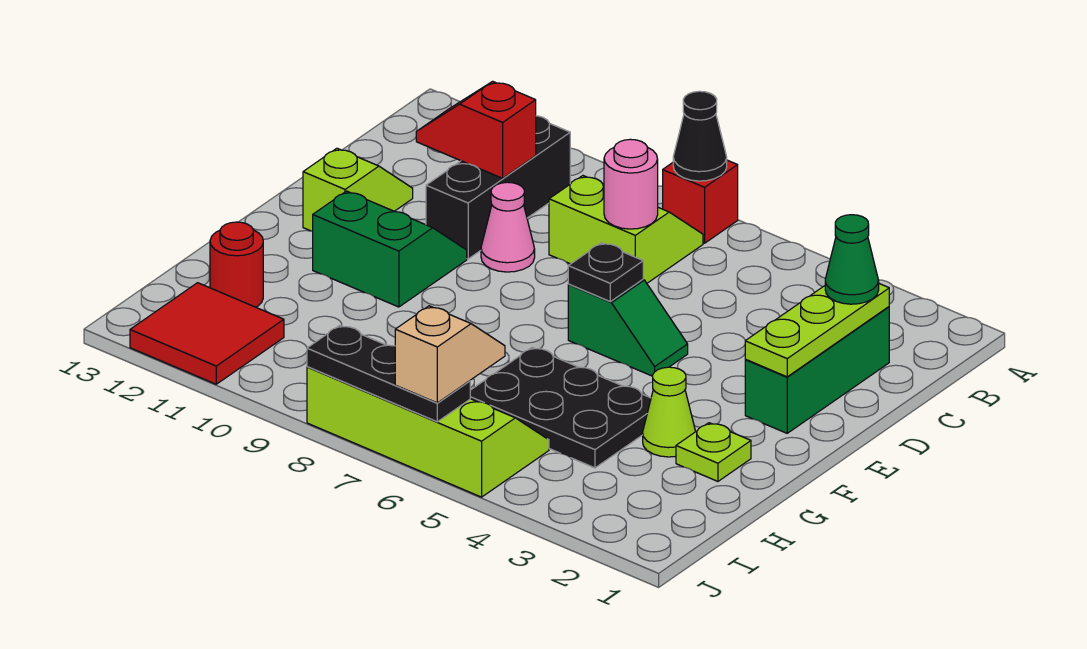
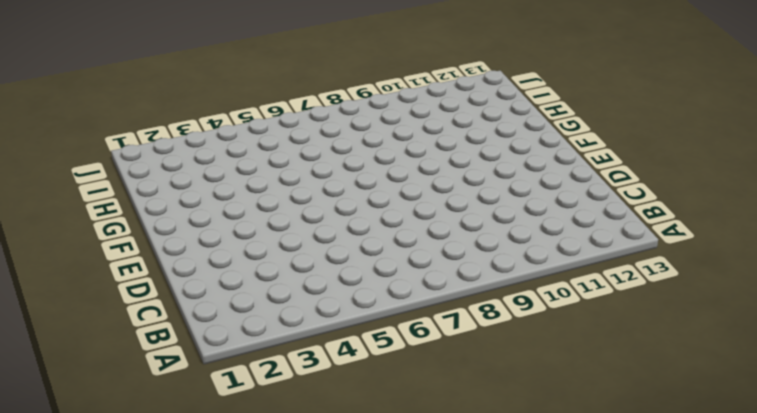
none -> red 1x1 brick [663,160,738,243]
none -> lime 2x2 slope [549,176,703,283]
none -> black 1x3 brick [426,116,570,259]

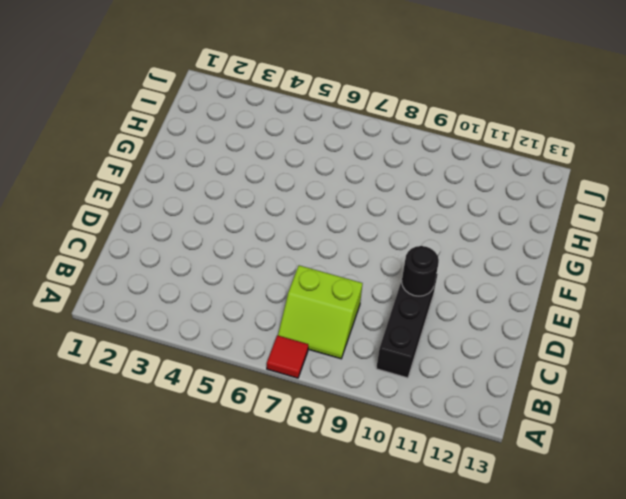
red 1x1 tile [267,335,308,378] -> red 1x1 brick [663,160,738,243]
black 1x1 round brick [402,246,439,296] -> none
none -> green 1x3 brick [745,307,889,433]
none -> pink 1x1 cone [481,182,535,272]
none -> lime 1x2 slope [303,148,413,231]

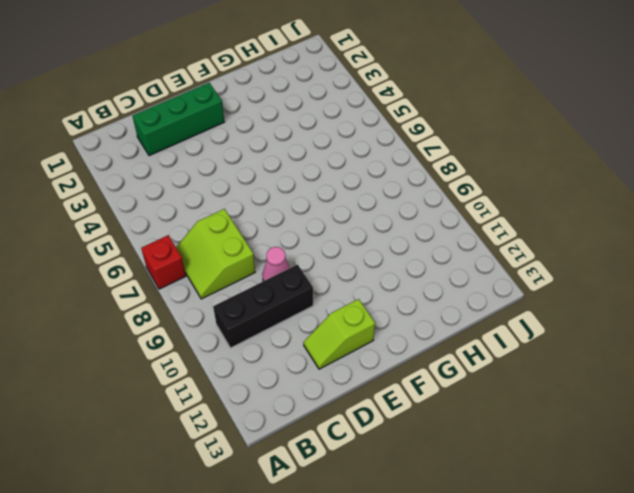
none -> green 1x2 slope [568,280,688,376]
none -> green 2x2 slope [313,191,467,307]
none -> lime 1x1 plate [676,423,751,481]

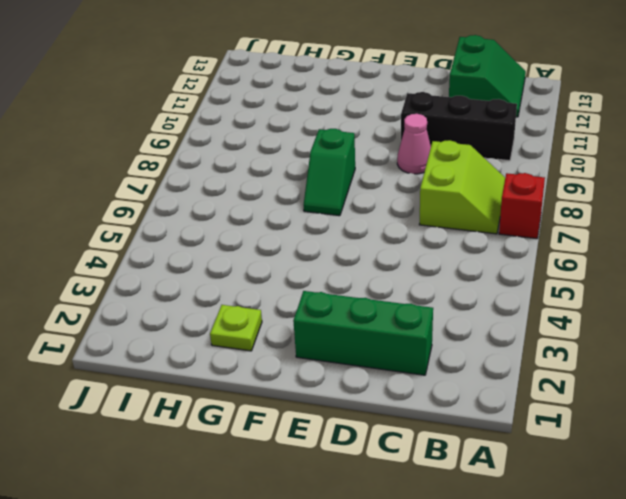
green 2x2 slope [449,35,526,117] -> green 2x2 slope moved to [313,191,467,307]
green 1x2 slope [304,129,355,216] -> green 1x2 slope moved to [568,280,688,376]
none -> lime 1x2 slope [303,148,413,231]
none -> lime 1x1 cone [643,367,696,457]
none -> black 2x3 plate [470,348,651,468]

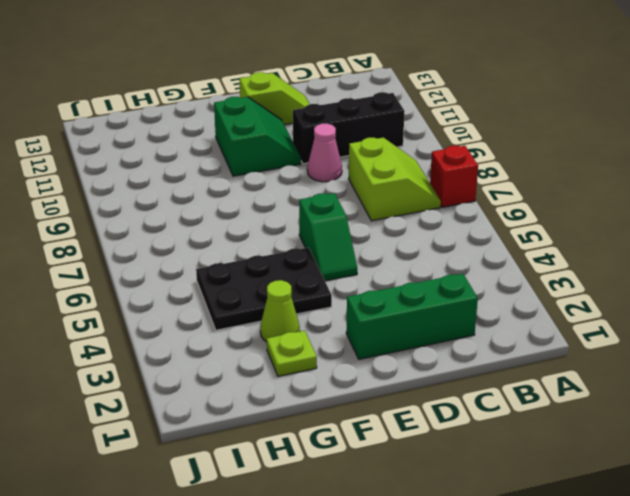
black 2x3 plate [196,248,332,330] -> black 2x3 plate turned to [470,348,651,468]
none -> red 1x1 round brick [210,222,263,307]
none -> lime 2x4 slope [307,367,549,497]
none -> red 2x2 tile [130,283,284,384]

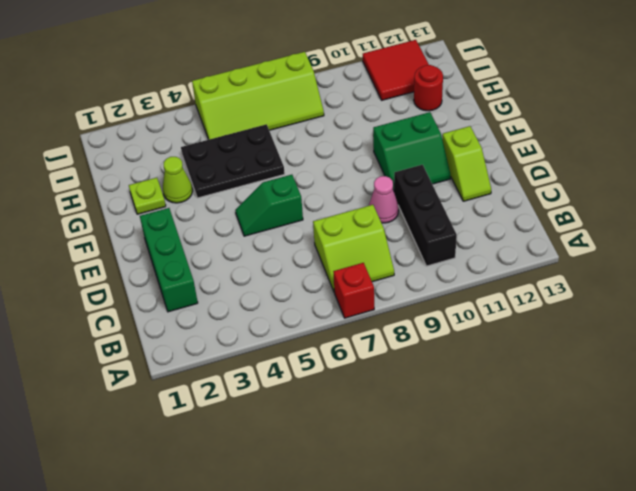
none -> black 1x1 cone [673,91,727,181]
none -> lime 1x3 plate [745,284,889,377]
none -> pink 1x1 round brick [604,139,658,229]

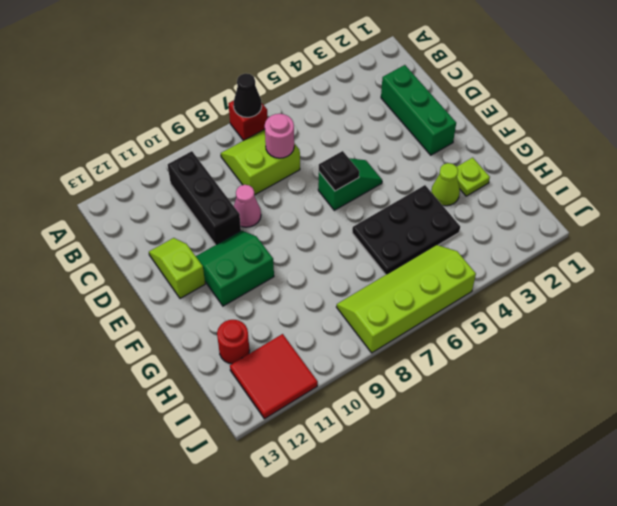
none -> lime 1x3 plate [745,284,889,377]
none -> red 1x2 slope [416,81,536,178]
none -> black 1x3 plate [307,326,470,422]

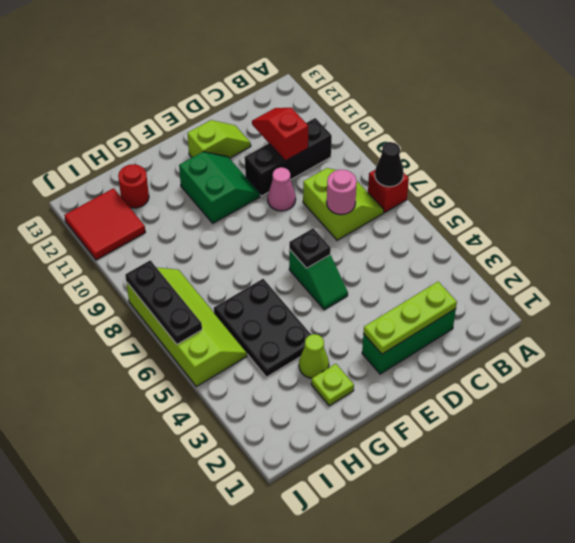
none -> green 1x1 cone [825,215,879,304]
none -> tan 1x2 slope [395,306,505,403]

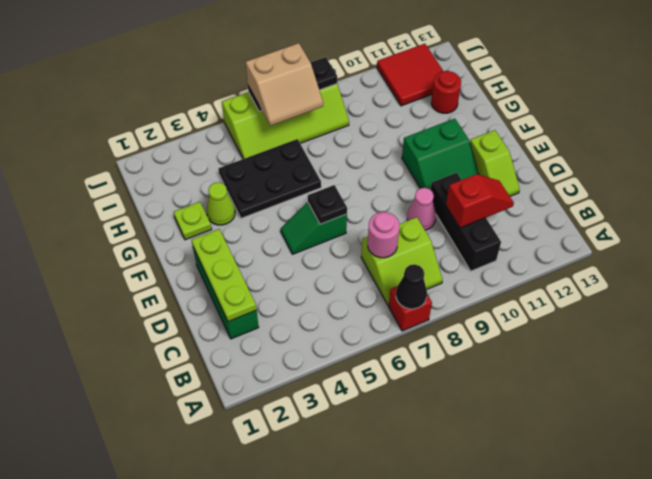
tan 2x2 slope [246,43,323,126] -> tan 1x2 slope [395,306,505,403]
none -> green 1x1 cone [825,215,879,304]

